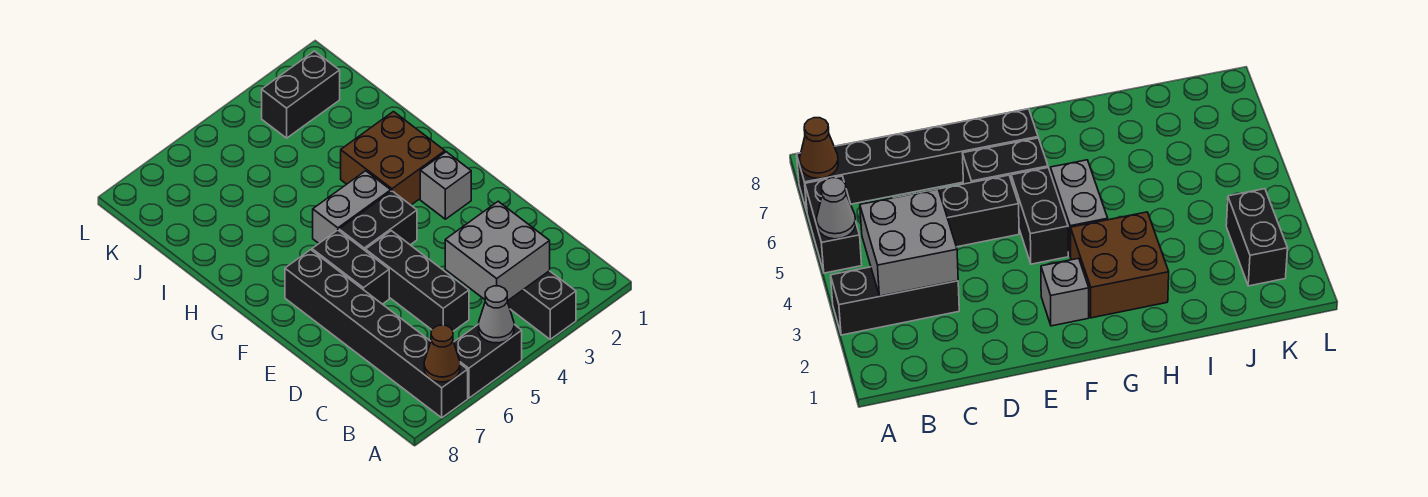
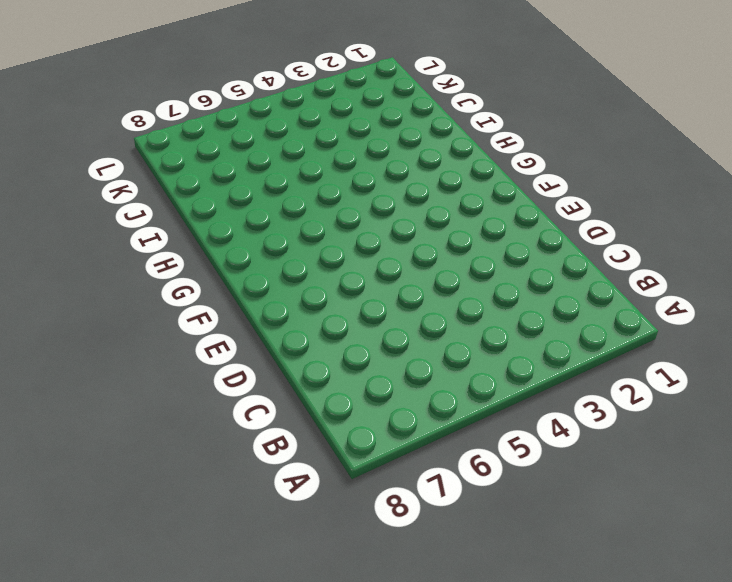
none -> black 1x3 brick [507,271,576,339]
none -> black 1x2 brick [454,324,522,398]
none -> black 1x6 brick [285,250,468,418]

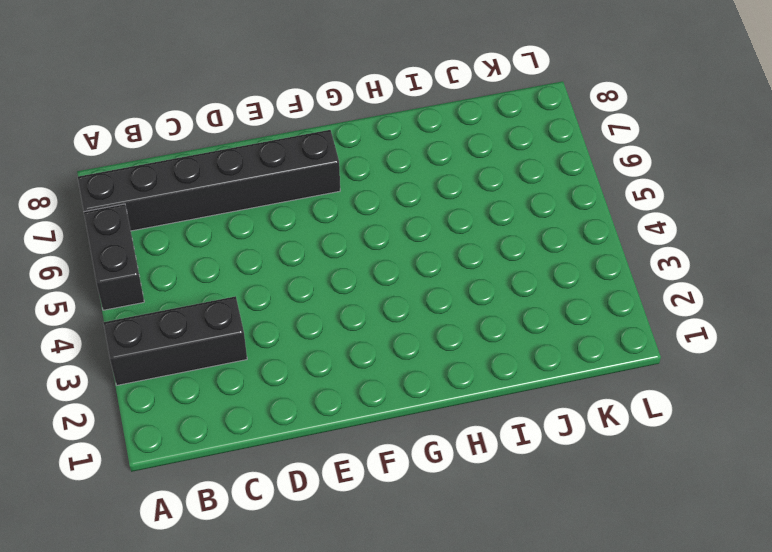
none -> black 1x3 brick [365,231,469,331]
none -> black 1x2 brick [312,230,389,304]
none -> grey 1x1 brick [420,152,471,219]

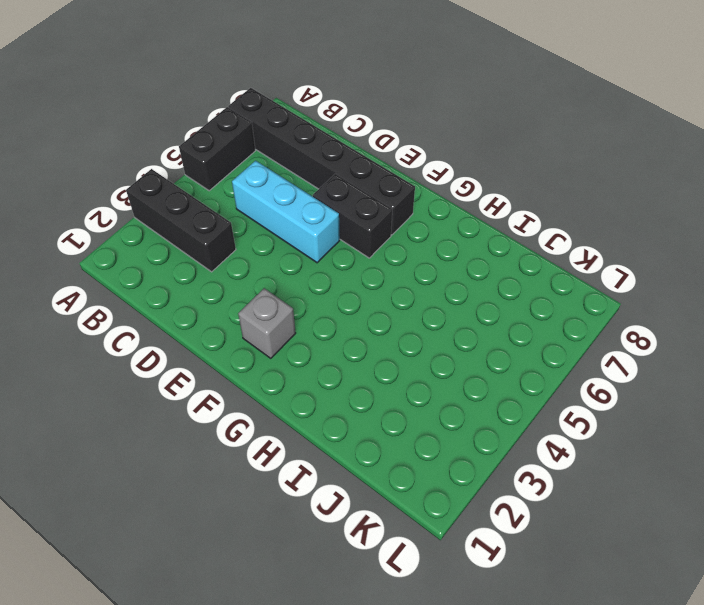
cyan 1x3 brick [232,161,340,263] -> black 1x3 brick [365,231,469,331]
none -> black 1x2 brick [339,191,417,250]
none -> brown 2x2 brick [341,112,445,205]
none -> grey 1x2 brick [313,171,391,243]

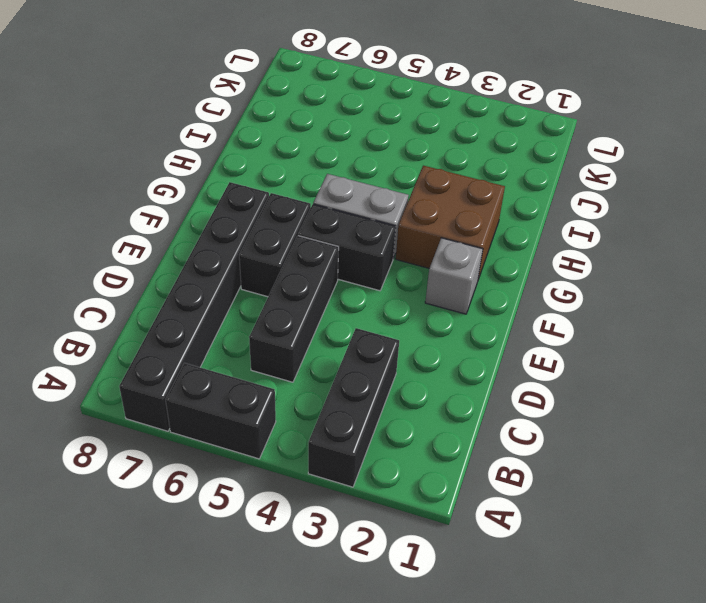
none -> black 1x2 brick [262,51,340,138]
none -> grey 1x1 cone [479,286,514,343]
none -> brown 1x1 cone [424,325,460,382]

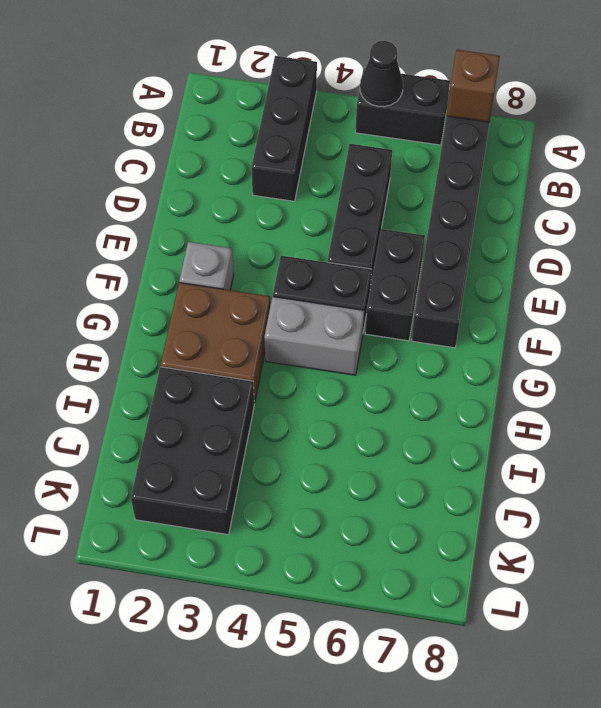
black 1x1 cone [360,41,403,107] -> grey 1x1 cone [479,286,514,343]
brown 1x1 brick [447,50,500,122] -> brown 1x1 cone [424,325,460,382]
black 2x3 brick [131,367,254,535] -> black 1x2 brick [262,51,340,138]
none -> grey 2x2 brick [445,201,550,301]

